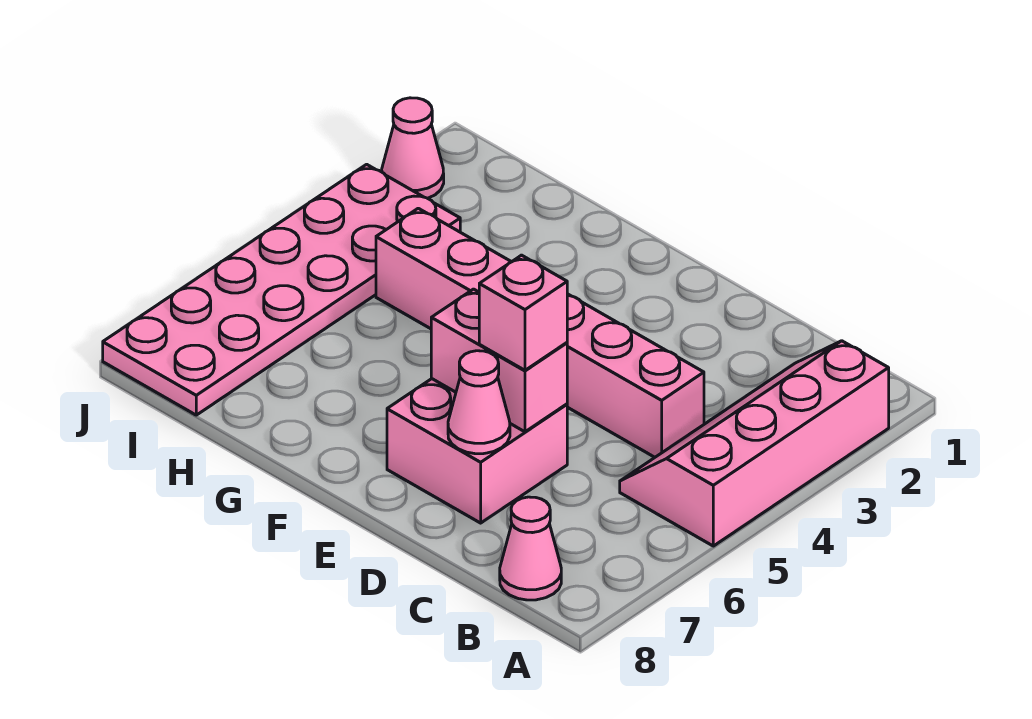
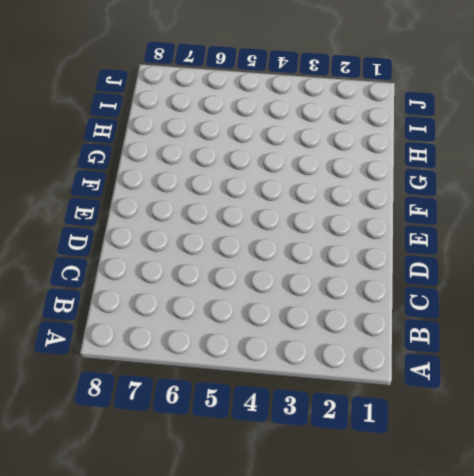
none -> pink 2x4 slope [620,341,889,546]
none -> pink 1x1 cone [500,497,561,600]

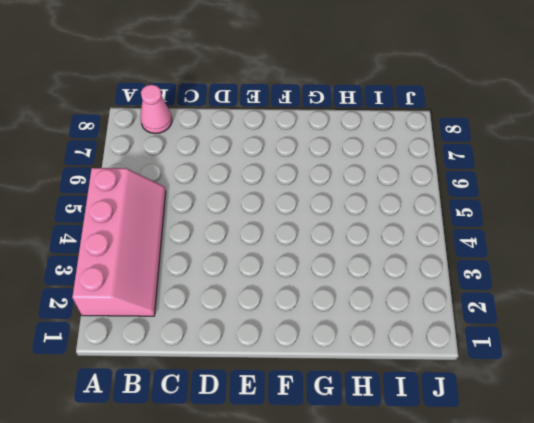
none -> pink 1x6 brick [376,208,704,457]
none -> pink 2x2 brick [387,379,567,523]

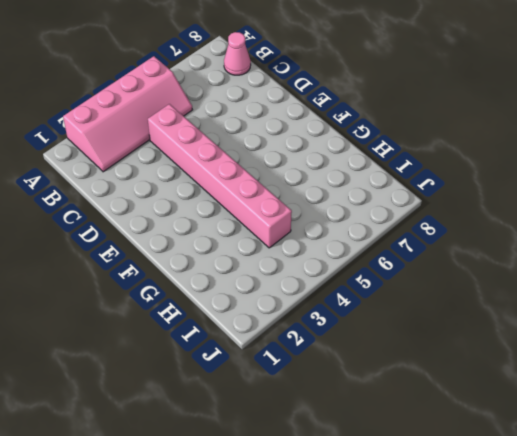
none -> pink 2x2 brick [387,379,567,523]
none -> pink 2x6 plate [103,164,460,415]

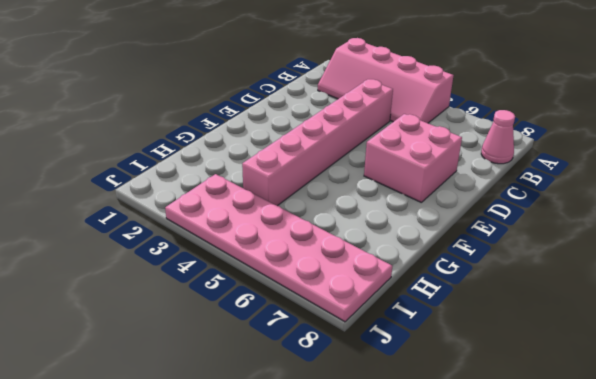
none -> pink 1x1 cone [382,98,444,198]
none -> pink 1x2 brick [431,289,567,432]

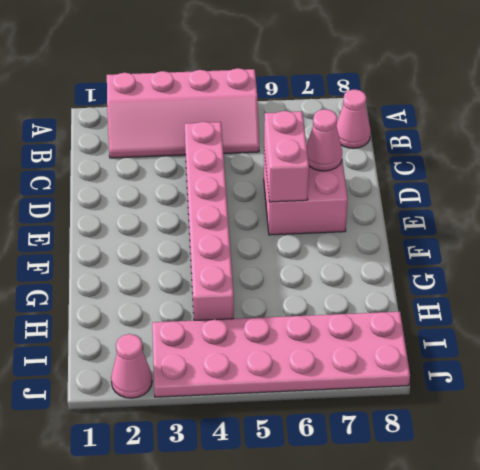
none -> pink 1x1 brick [479,255,567,370]

